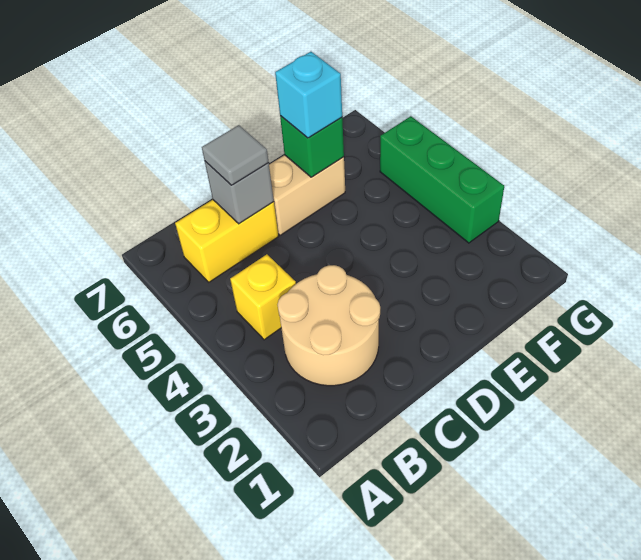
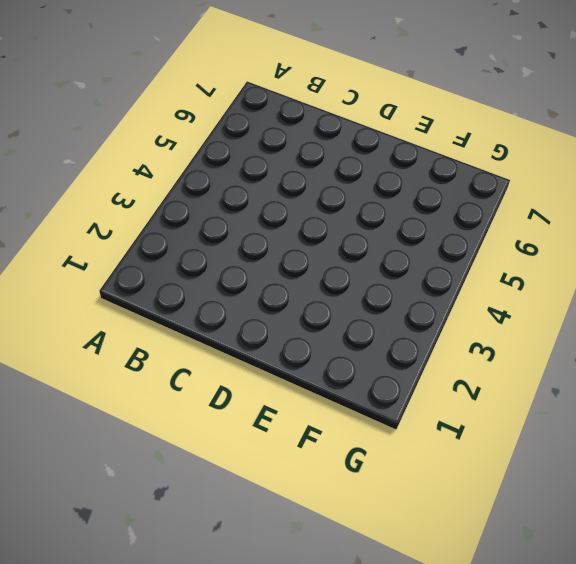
none -> tan 2x2 round brick [277,265,380,386]
none -> yellow 1x1 brick [230,254,296,340]

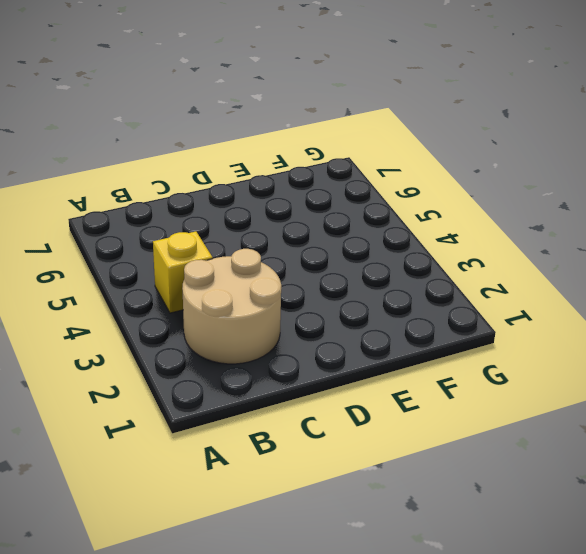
none -> yellow 1x2 brick [175,200,279,282]
none -> tan 1x2 brick [269,155,345,235]

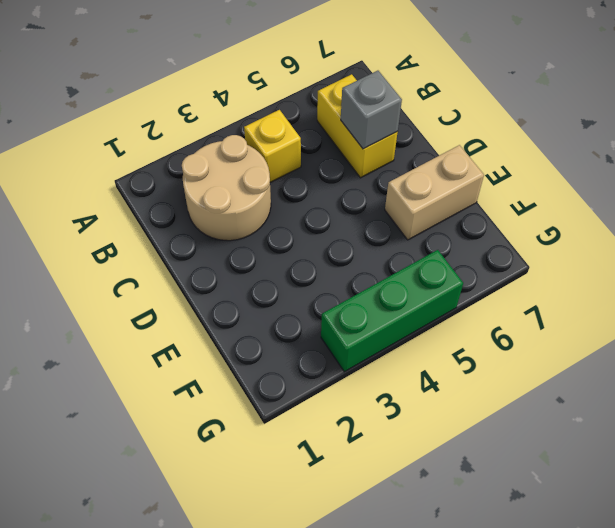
tan 1x2 brick [385,145,484,240] -> tan 1x2 brick turned to [269,155,345,235]
none -> green 1x1 brick [280,116,344,177]
none -> grey 1x1 tile [202,125,269,185]

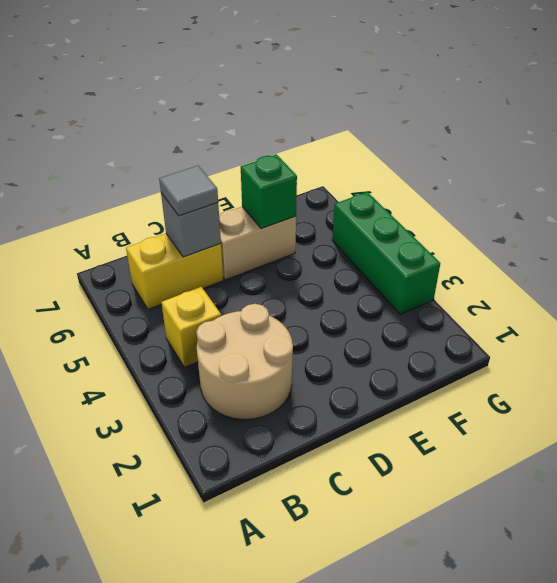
none -> cyan 1x1 brick [275,52,342,138]

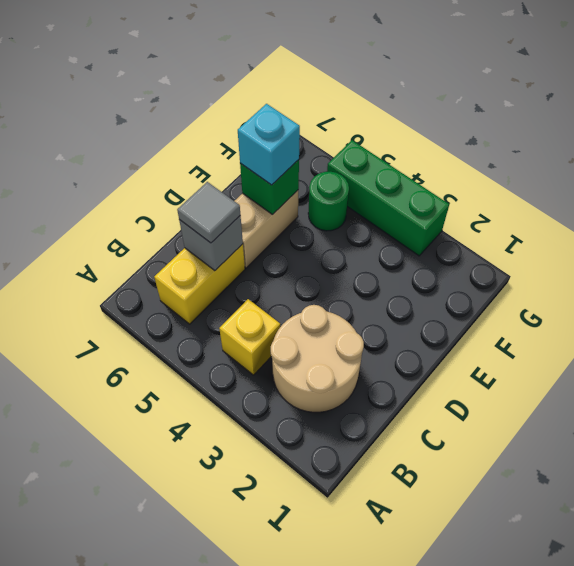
green 1x1 round brick [308,172,349,231] -> none

